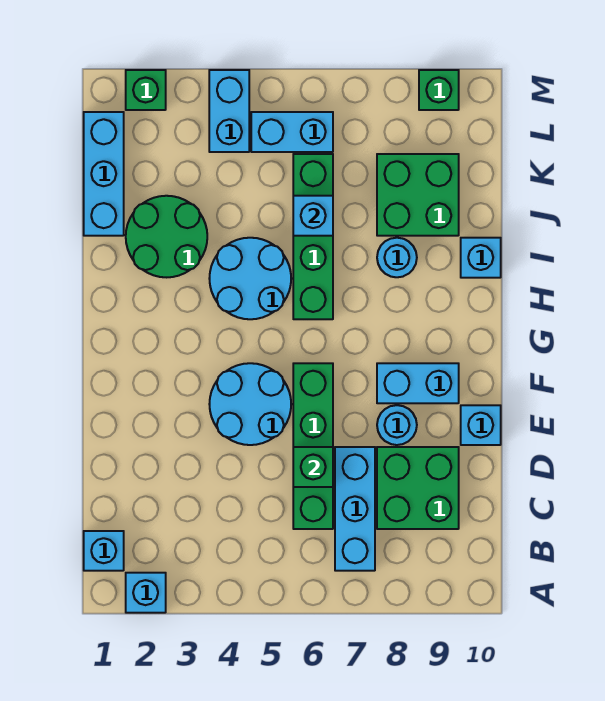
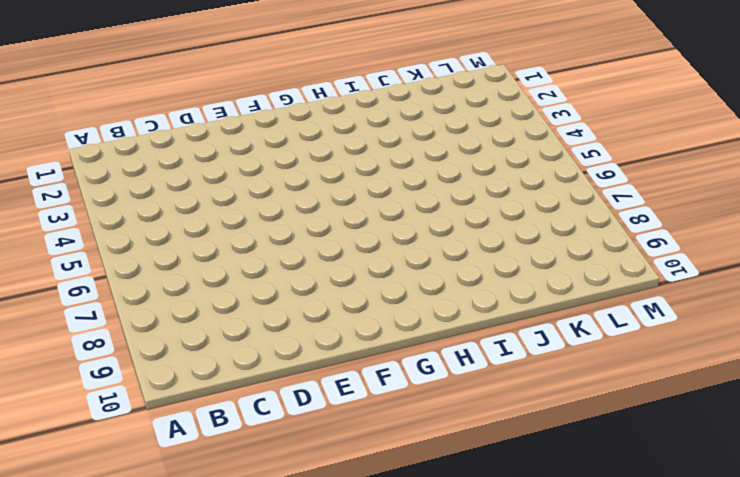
none -> cyan 1x1 brick [126,573,166,613]
none -> cyan 1x1 brick [84,531,124,571]
none -> cyan 1x3 brick [335,447,375,571]

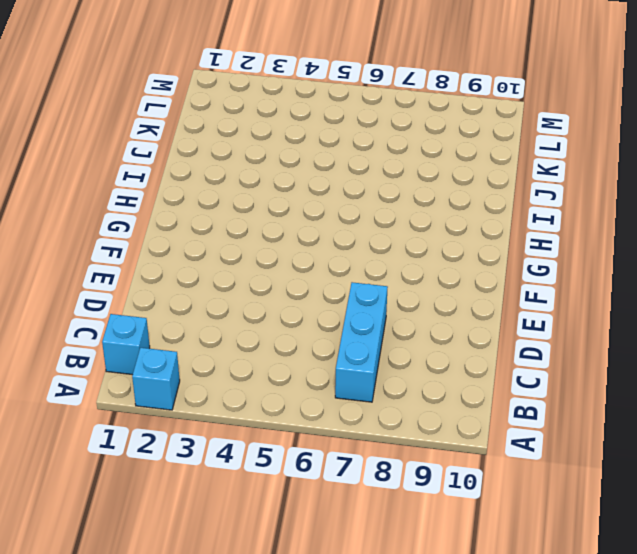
none -> green 1x4 brick [293,363,333,529]
none -> green 2x2 brick [377,447,459,529]
none -> cyan 2x2 round brick [209,363,291,445]

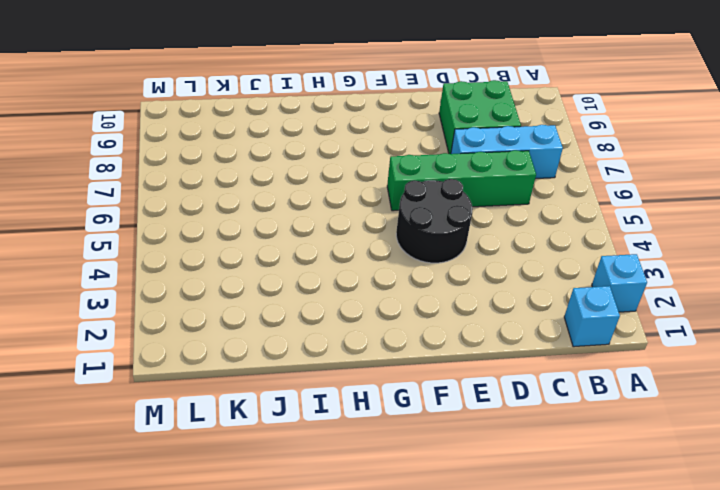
black 2x2 round brick [396,179,473,263] -> cyan 2x2 round brick [209,363,291,445]
none -> cyan 1x1 round brick [377,405,417,445]
none -> cyan 1x1 brick [461,405,501,445]
none -> cyan 1x2 brick [377,363,459,403]

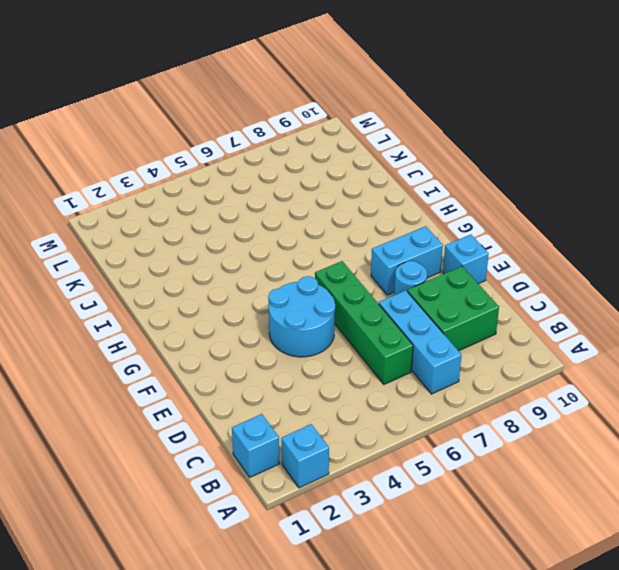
none -> cyan 2x2 round brick [209,238,291,319]
none -> green 1x4 brick [293,154,333,319]
none -> green 2x2 round brick [126,196,207,277]

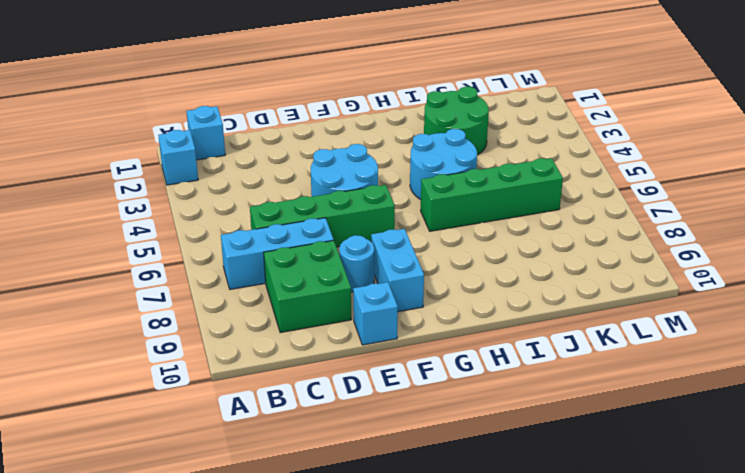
none -> cyan 1x1 round brick [377,238,417,277]
none -> cyan 1x1 brick [461,238,501,278]
none -> cyan 1x3 brick [84,112,124,236]

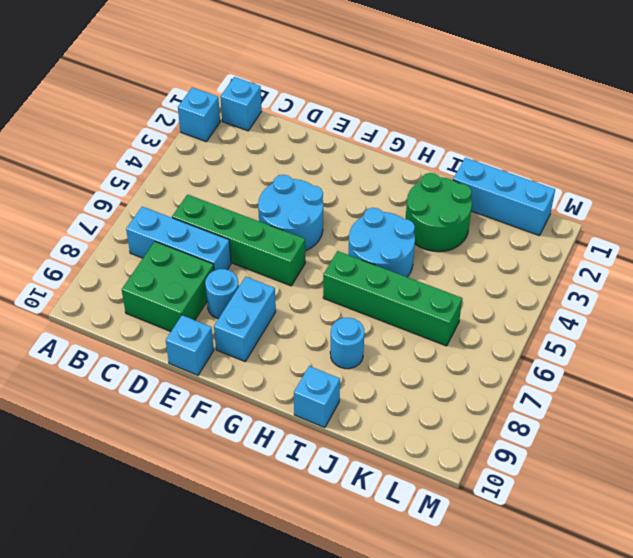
none -> green 2x2 brick [377,154,459,236]
none -> cyan 1x2 brick [209,70,249,152]
none -> cyan 1x2 brick [251,112,333,152]

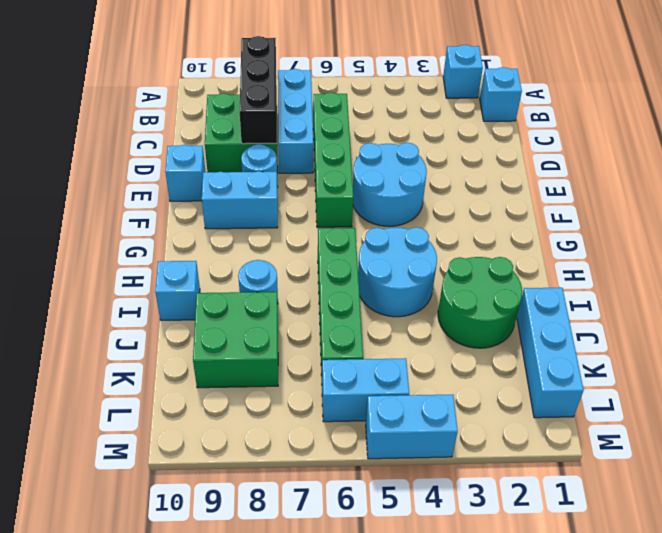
black 1x3 brick [240,36,277,144] -> none
cyan 1x2 brick [366,395,458,459] -> cyan 1x2 brick turned to [209,70,249,152]
none -> green 1x1 brick [126,70,166,110]
none -> green 1x1 brick [419,70,459,110]
none -> green 1x1 brick [293,447,333,487]

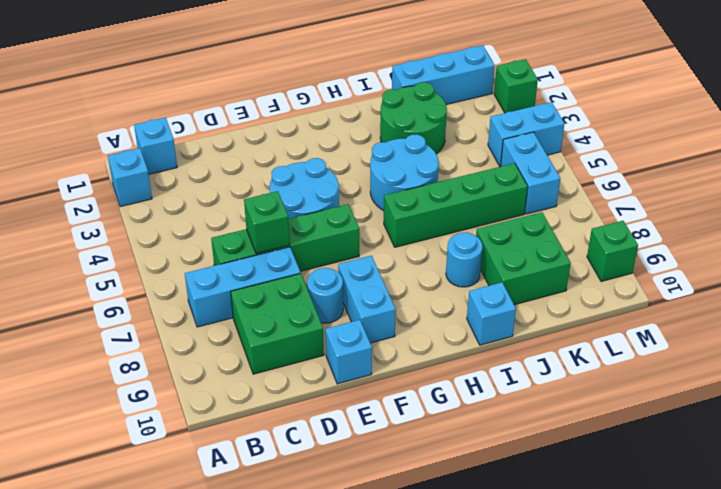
none -> cyan 1x1 brick [293,196,333,236]

